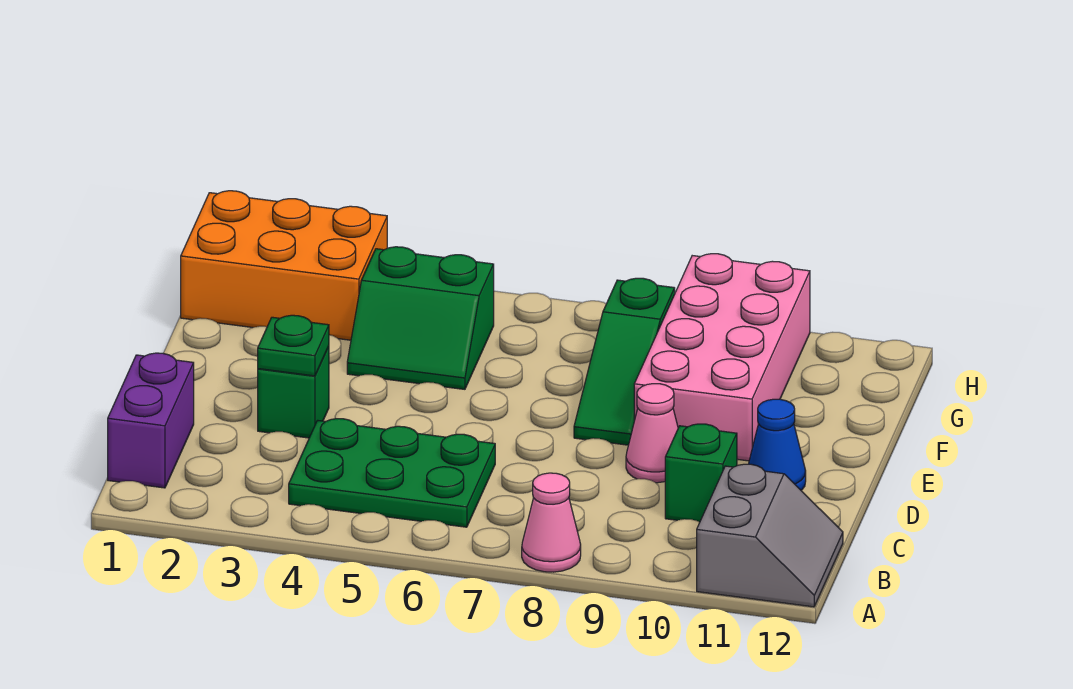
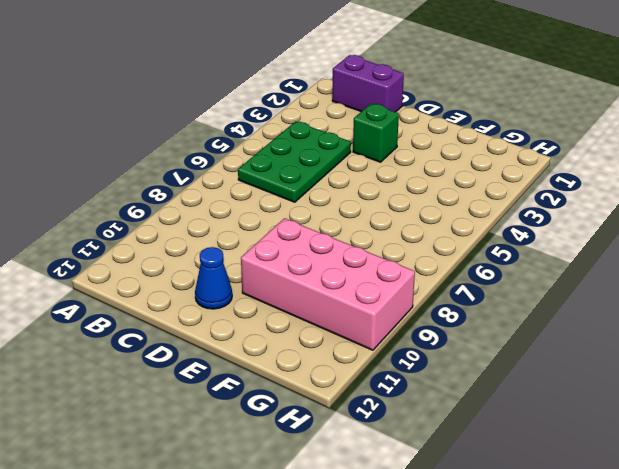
none -> pink 1x1 cone [522,473,581,572]
none -> grey 2x2 slope [697,464,843,607]
none -> green 1x1 brick [665,424,737,522]

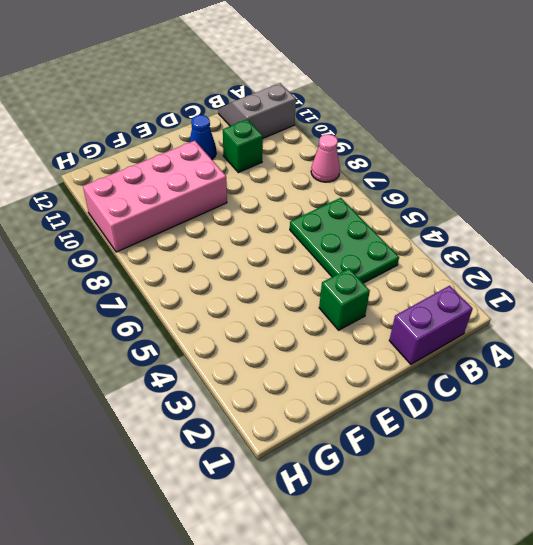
none -> pink 1x1 cone [626,384,678,483]
none -> green 1x3 slope [574,278,675,445]
none -> green 2x2 slope [347,247,494,389]

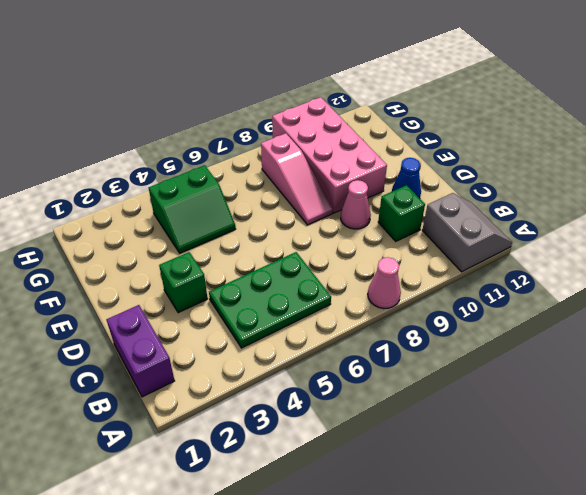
pink 1x3 slope [261,133,333,225] -> green 1x3 slope [574,278,675,445]
none -> orange 2x3 brick [181,191,387,340]
none -> green 1x1 plate [258,315,329,376]

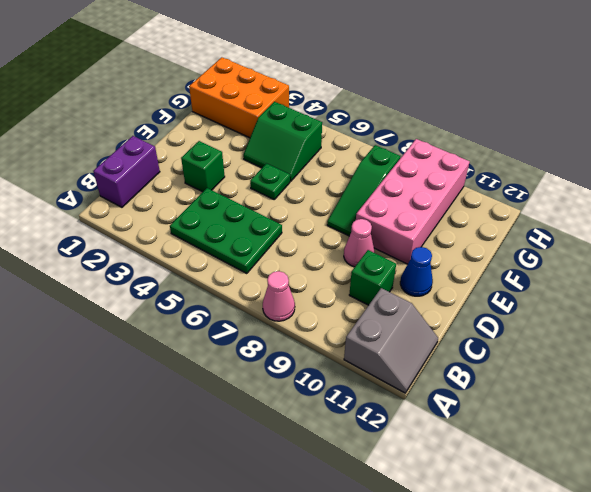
green 1x1 plate [250,163,290,199] -> green 1x1 plate moved to [258,315,329,376]

